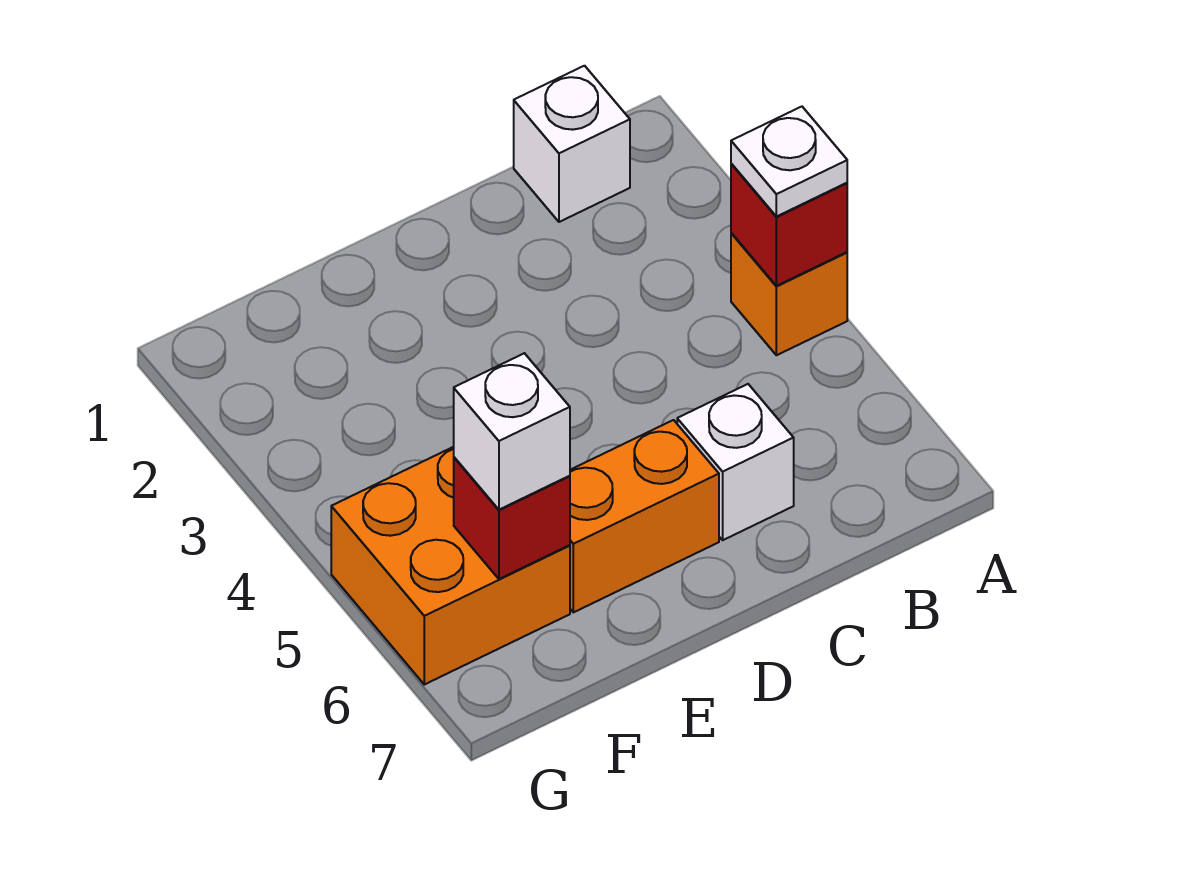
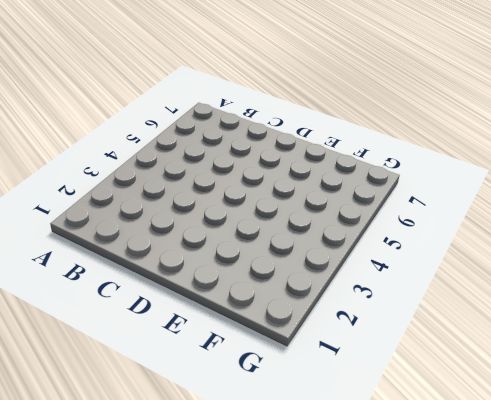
none -> orange 1x1 brick [731,233,847,355]
none -> white 1x1 brick [514,66,630,222]

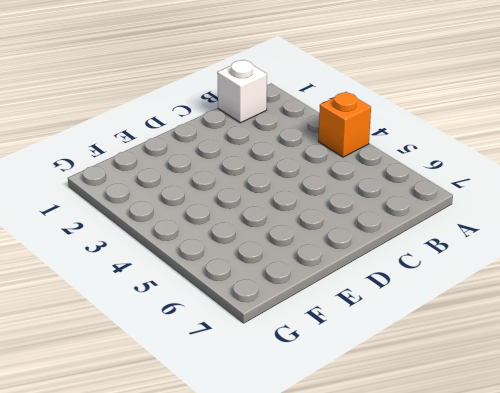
none -> white 1x1 brick [677,384,794,540]
none -> orange 1x2 brick [570,420,719,612]

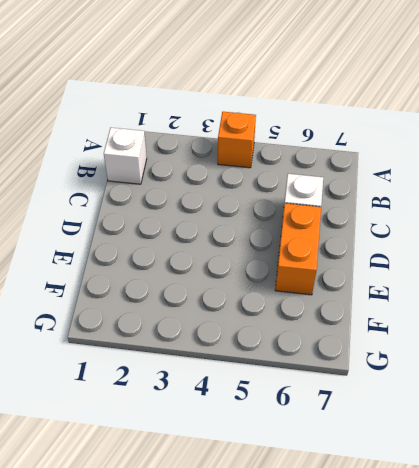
none -> orange 2x2 brick [331,447,570,684]
none -> red 1x1 brick [731,164,847,286]

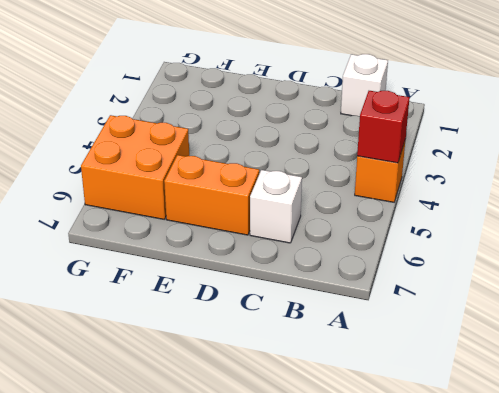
none -> red 1x1 brick [454,457,570,579]
none -> white 1x1 plate [731,107,847,217]

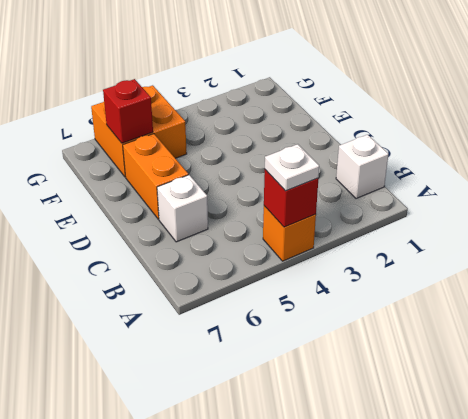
none -> white 1x1 brick [454,353,570,510]

